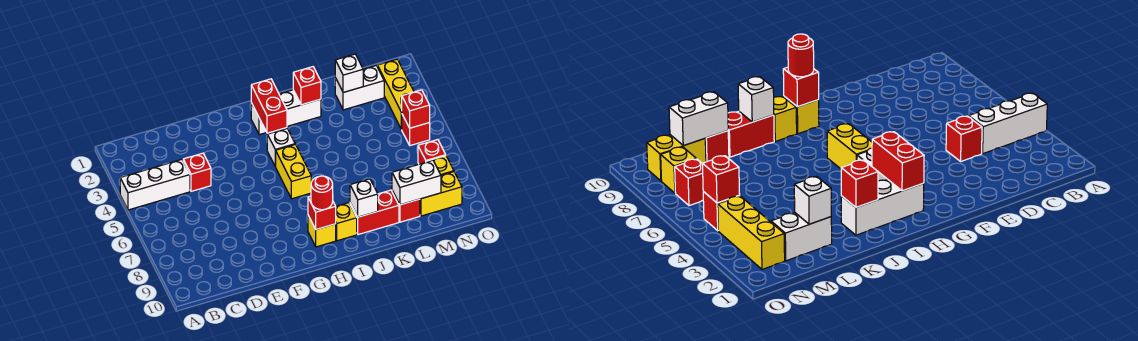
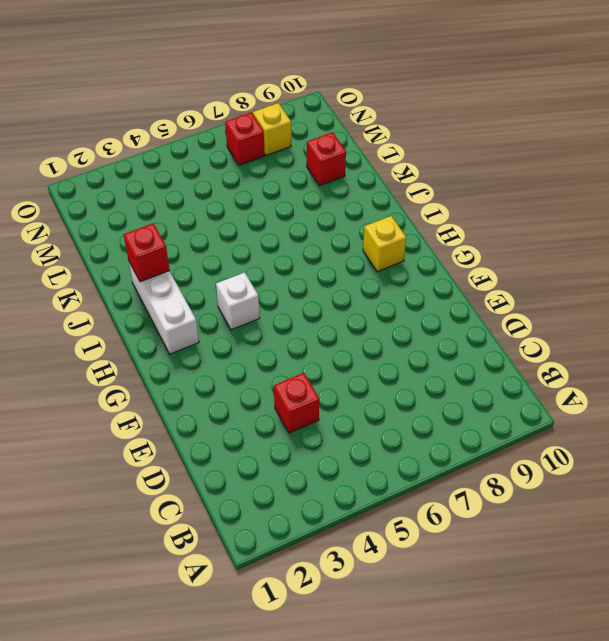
none -> white 1x3 brick [120,160,190,210]
none -> yellow 1x2 brick [275,144,311,199]
none -> yellow 1x1 brick [336,203,357,241]

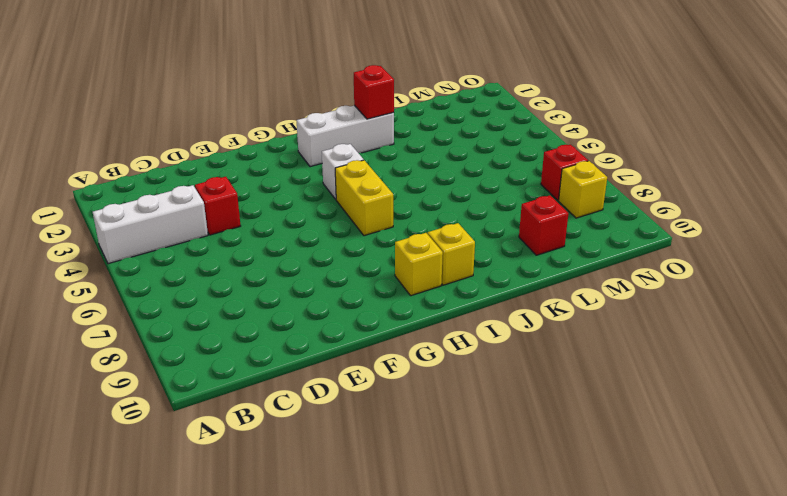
none -> red 1x2 brick [350,190,399,235]
none -> white 1x2 brick [335,66,384,110]
none -> yellow 1x2 brick [420,172,462,216]

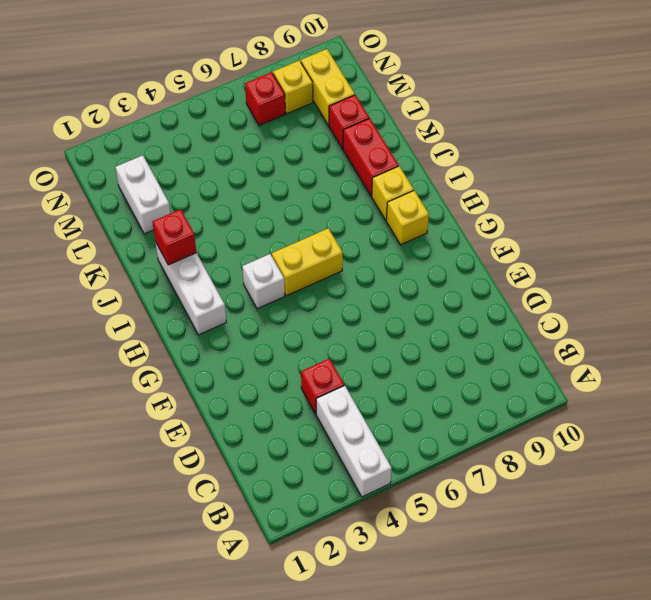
none -> yellow 1x3 brick [378,59,414,129]
none -> red 1x1 brick [401,115,430,146]
none -> red 1x2 brick [251,79,287,133]

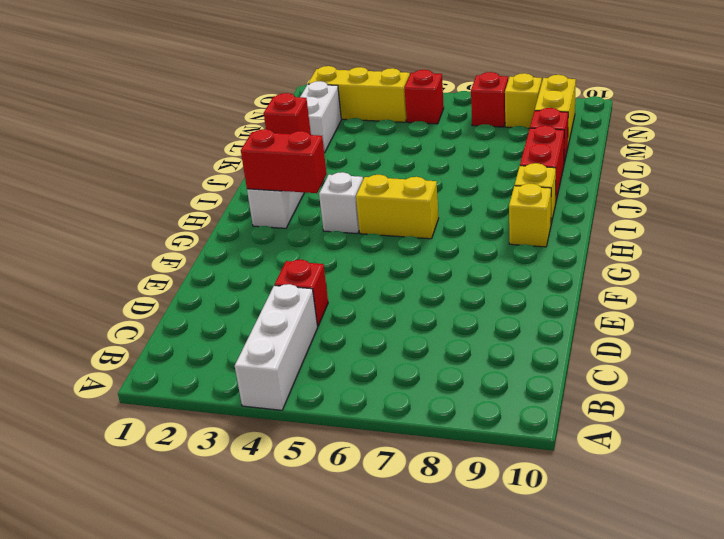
none -> red 1x1 brick [308,196,336,229]
none -> white 1x1 brick [350,179,378,217]
none -> white 1x1 brick [335,54,363,92]

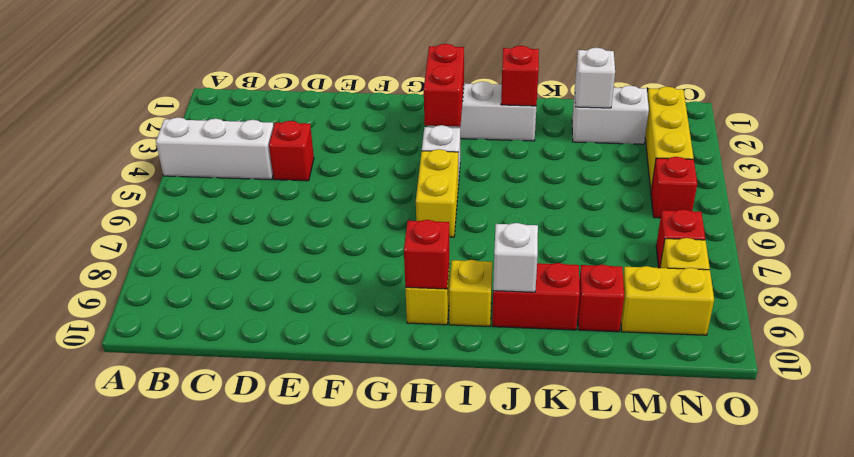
none -> white 1x2 brick [392,160,441,205]
none -> red 1x1 brick [401,90,430,128]
none -> red 1x1 round brick [311,176,333,210]

